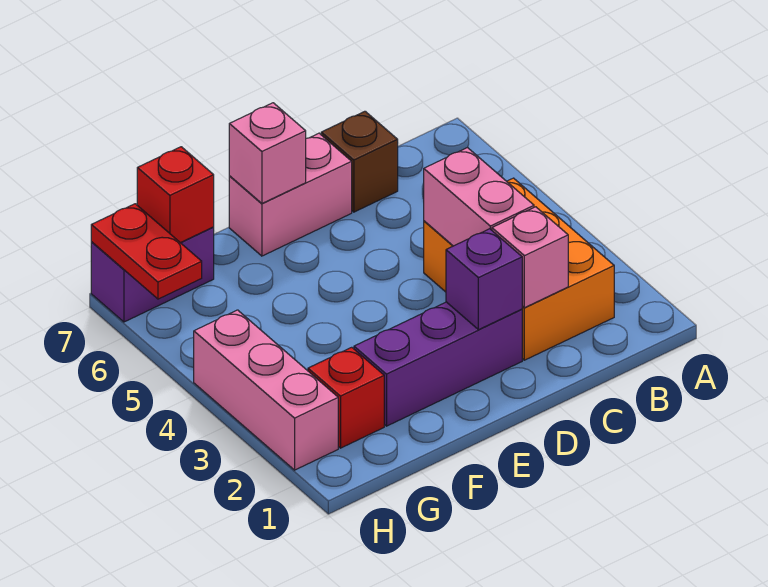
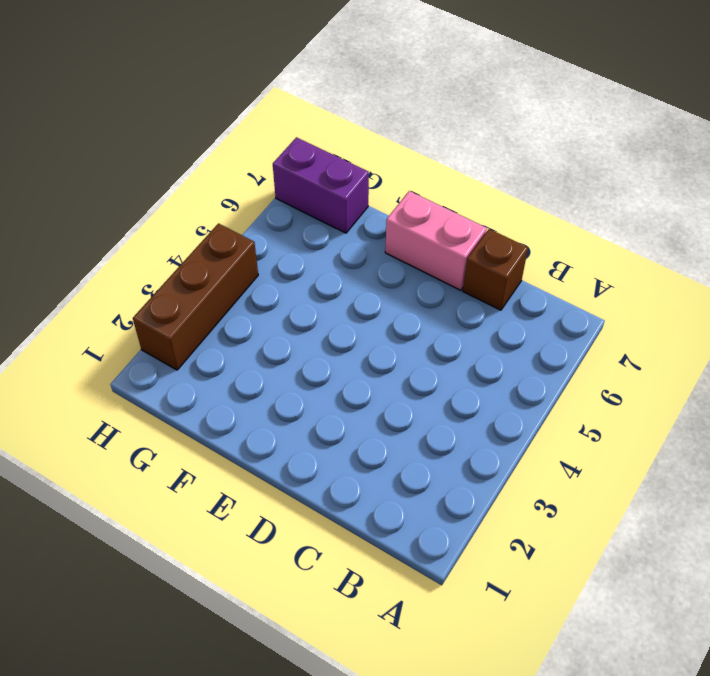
brown 1x3 brick [133,223,258,370] -> pink 1x3 brick [194,310,338,470]
none -> orange 2x3 brick [424,178,614,360]
none -> purple 1x3 brick [354,302,522,426]
none -> red 1x1 brick [308,347,384,448]

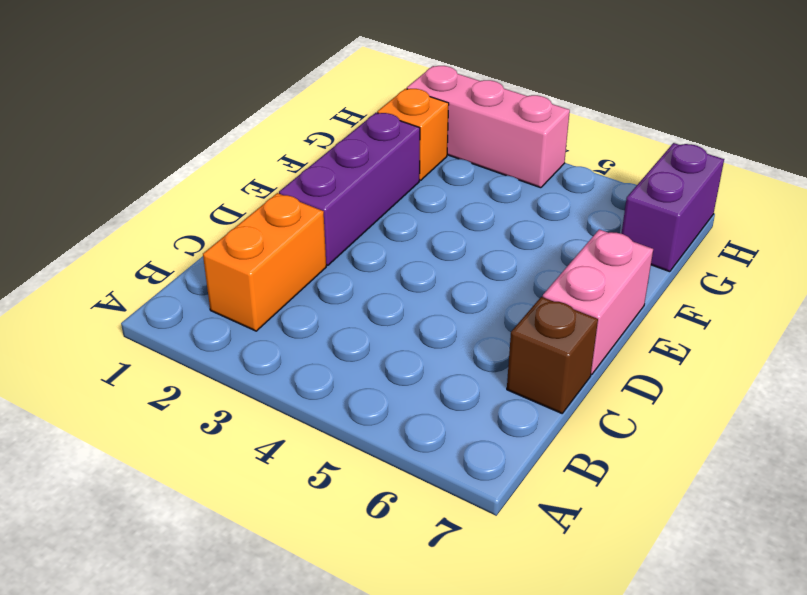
orange 1x2 brick [203,193,326,331] -> orange 2x3 brick [424,178,614,360]
orange 1x1 brick [377,89,449,180] -> red 1x1 brick [308,347,384,448]
none -> pink 1x1 brick [492,207,568,308]
none -> pink 1x2 brick [424,147,534,246]
none -> purple 1x1 brick [446,229,522,330]

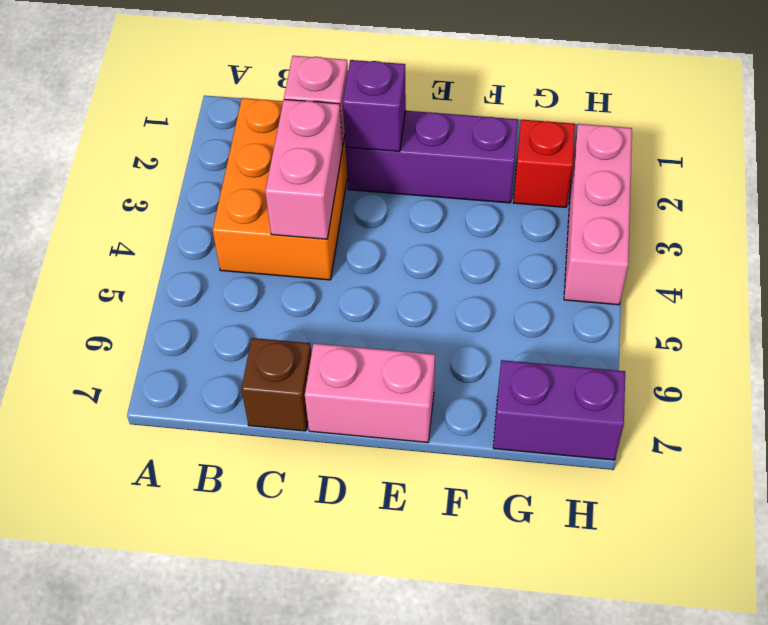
none -> pink 1x1 brick [229,103,306,203]
none -> red 1x1 brick [137,147,214,243]
none -> red 1x2 plate [91,204,202,299]

